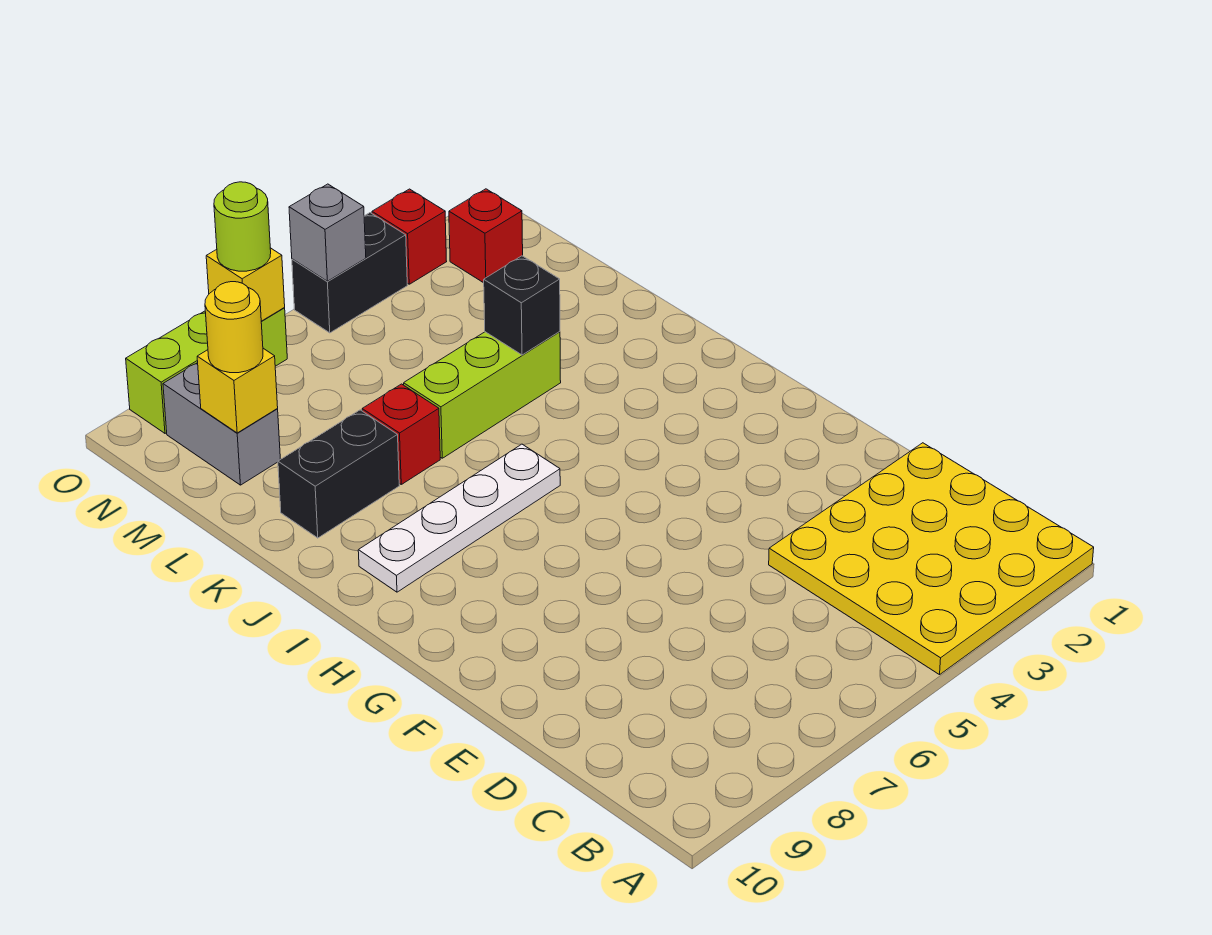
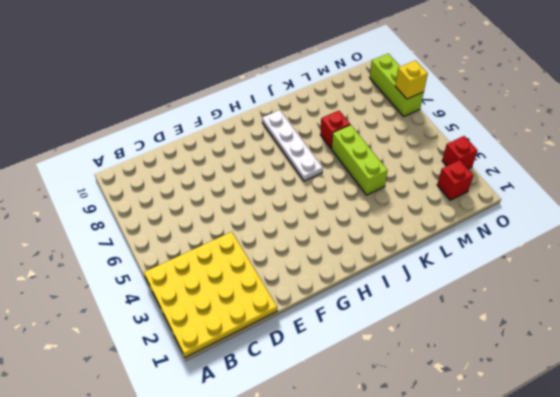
none -> black 1x2 brick [278,410,399,538]
none -> grey 1x2 brick [163,363,280,485]
none -> black 1x2 brick [292,213,407,333]

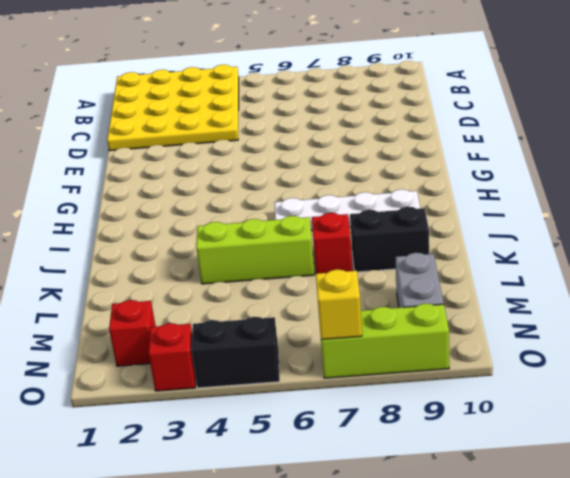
none -> black 1x1 brick [484,256,560,355]
none -> yellow 1x1 brick [197,348,278,433]
none -> grey 1x1 brick [289,184,366,281]

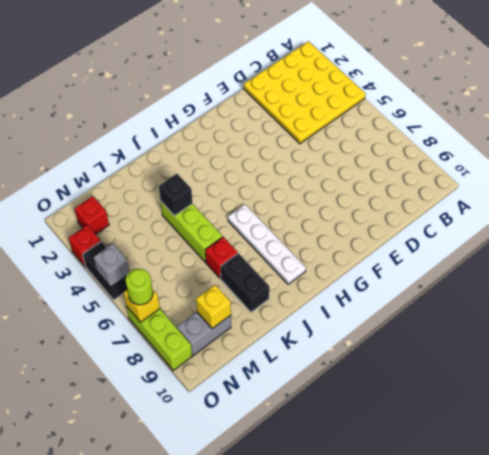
none -> yellow 1x1 round brick [205,282,263,373]

